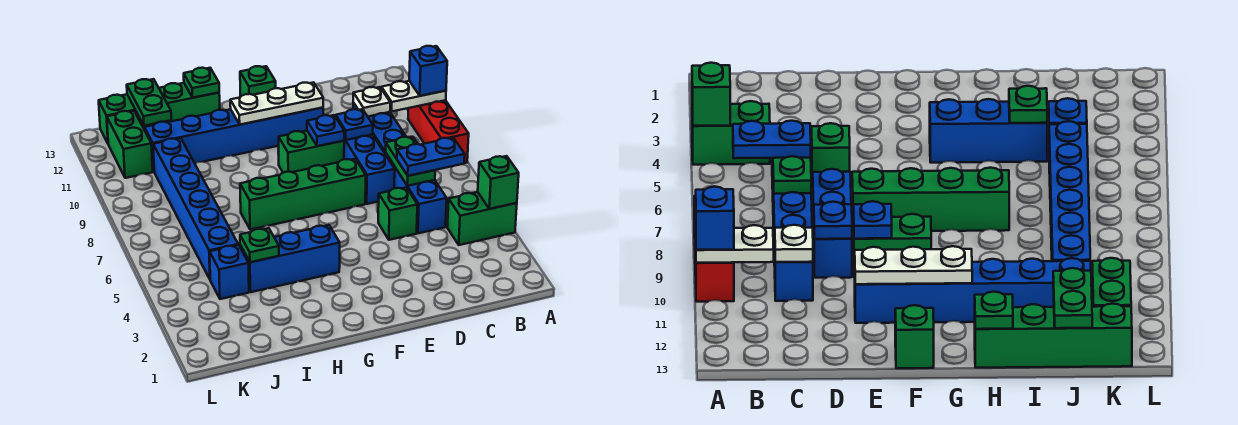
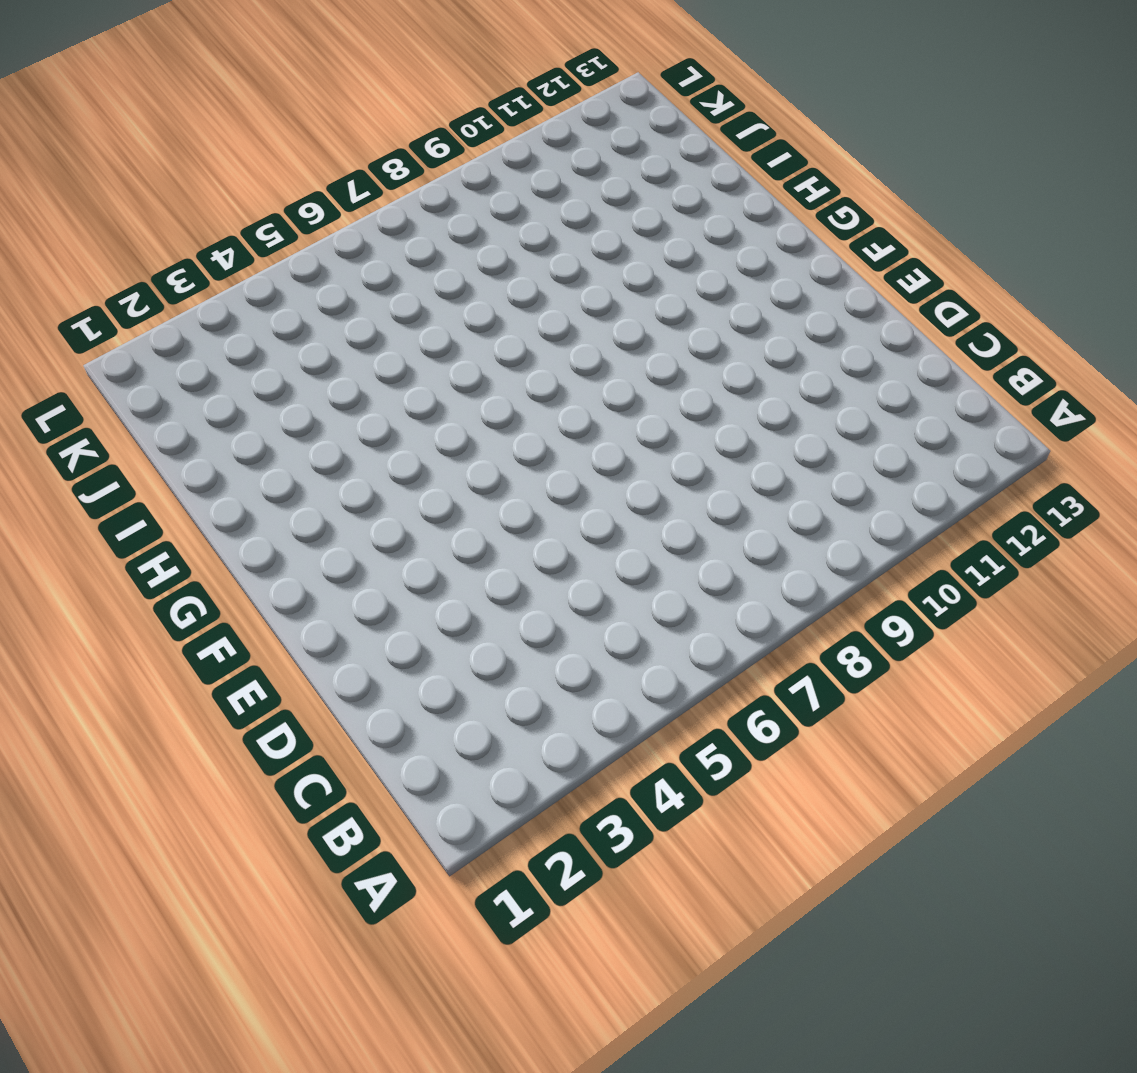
none -> green 1x2 brick [447,192,517,245]
none -> red 1x3 brick [408,100,469,163]
none -> blue 1x6 brick [353,103,447,233]

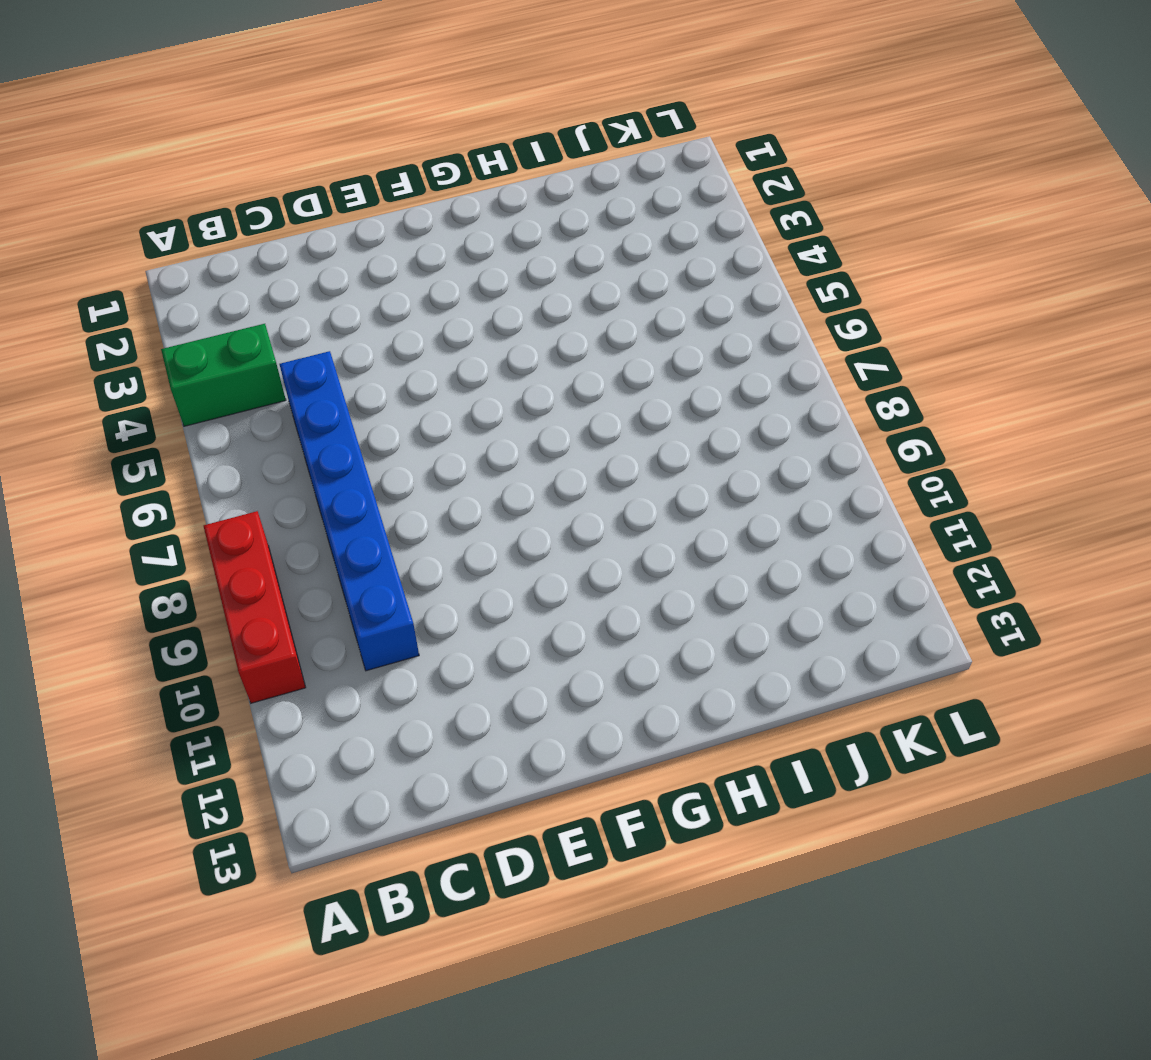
none -> green 1x1 brick [378,188,417,240]
none -> blue 1x3 brick [344,135,395,204]
none -> green 1x4 brick [240,159,366,230]

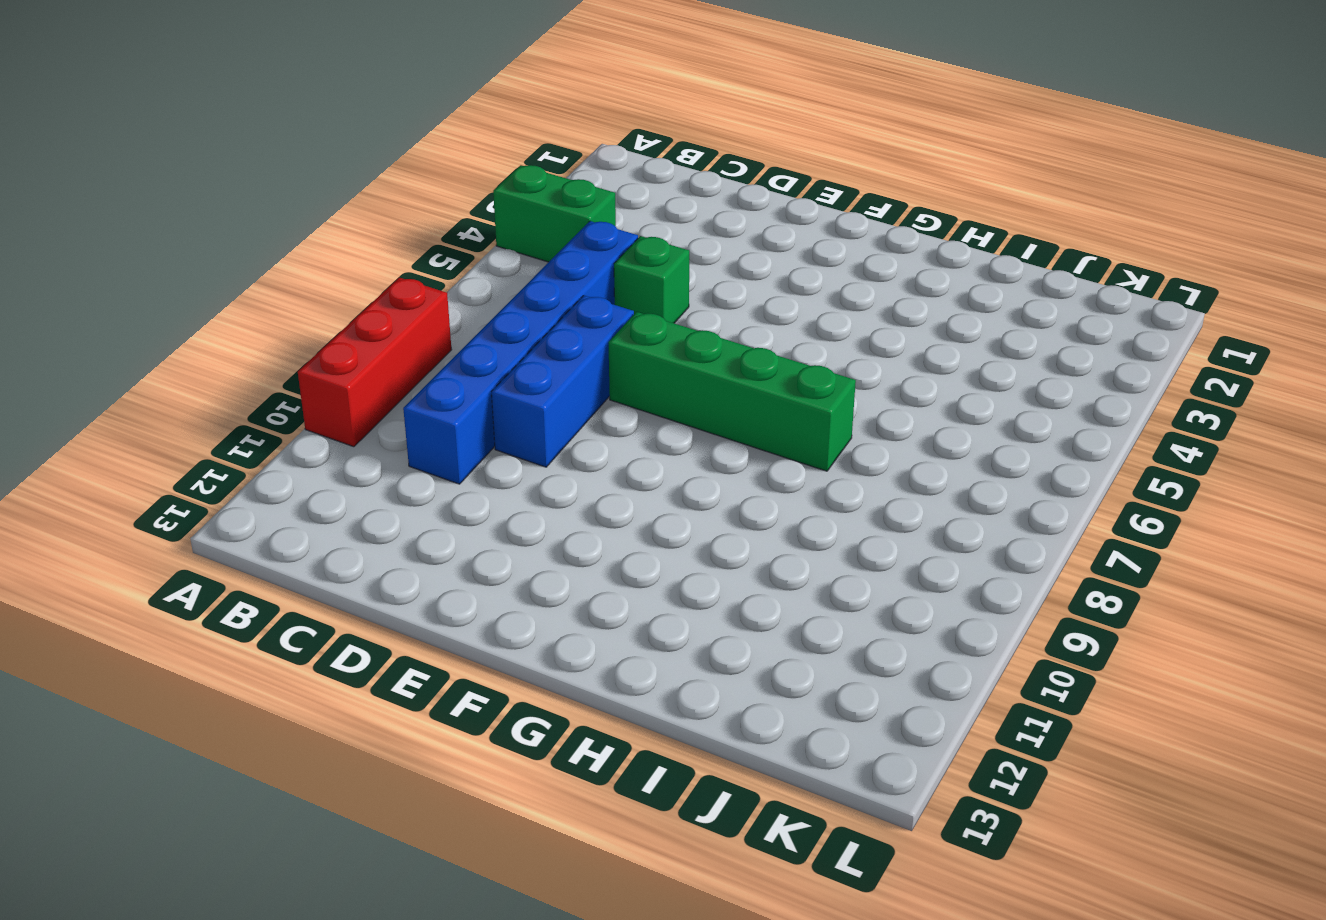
none -> green 1x2 brick [279,131,344,173]
none -> blue 1x6 brick [144,108,323,171]
none -> green 1x1 brick [240,66,276,97]

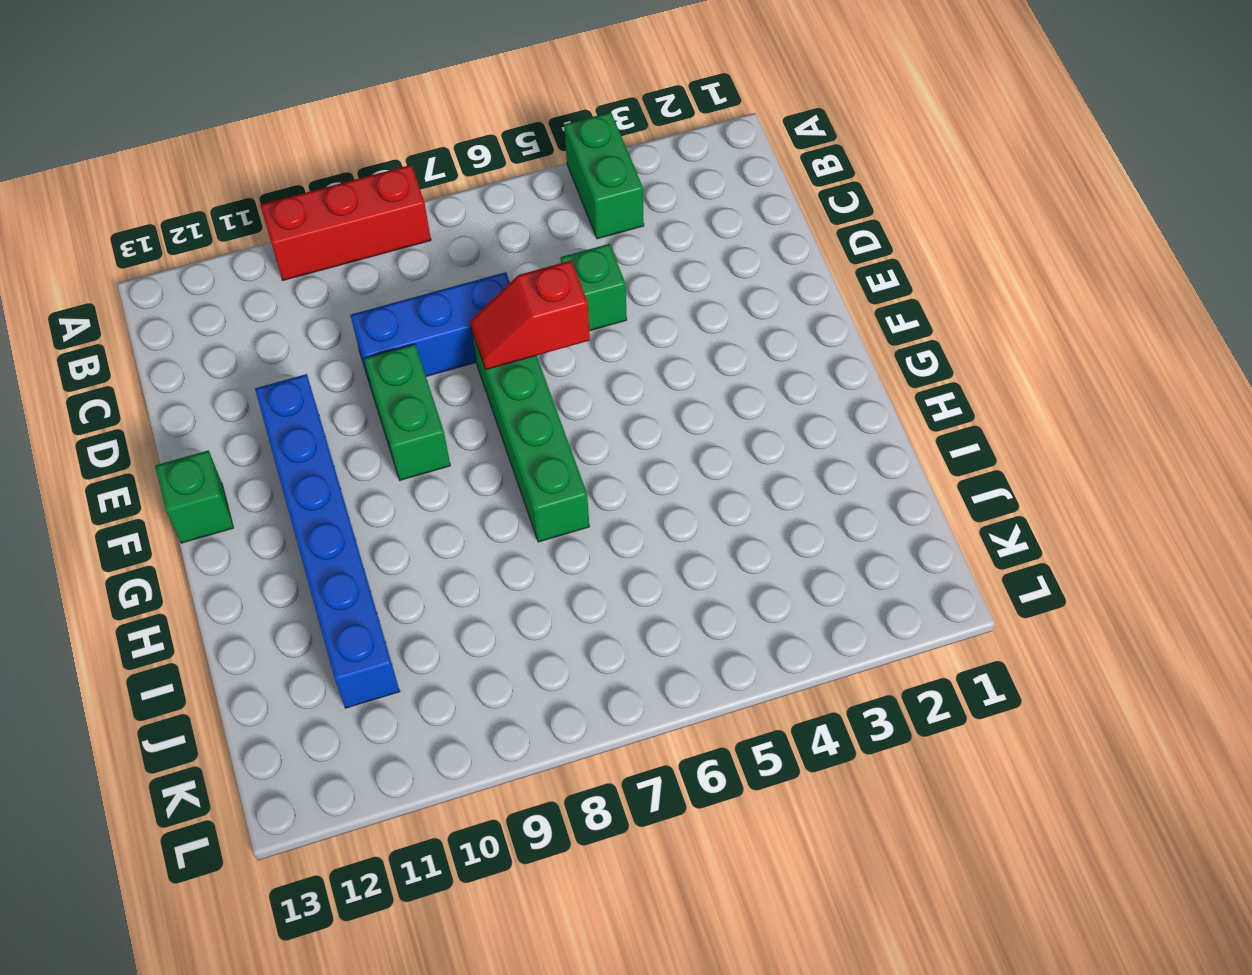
red 1x2 slope [470,261,590,370] -> none
none -> blue 1x6 brick [353,103,447,233]
none -> blue 1x3 brick [240,225,340,292]
none -> green 1x4 brick [99,83,220,143]

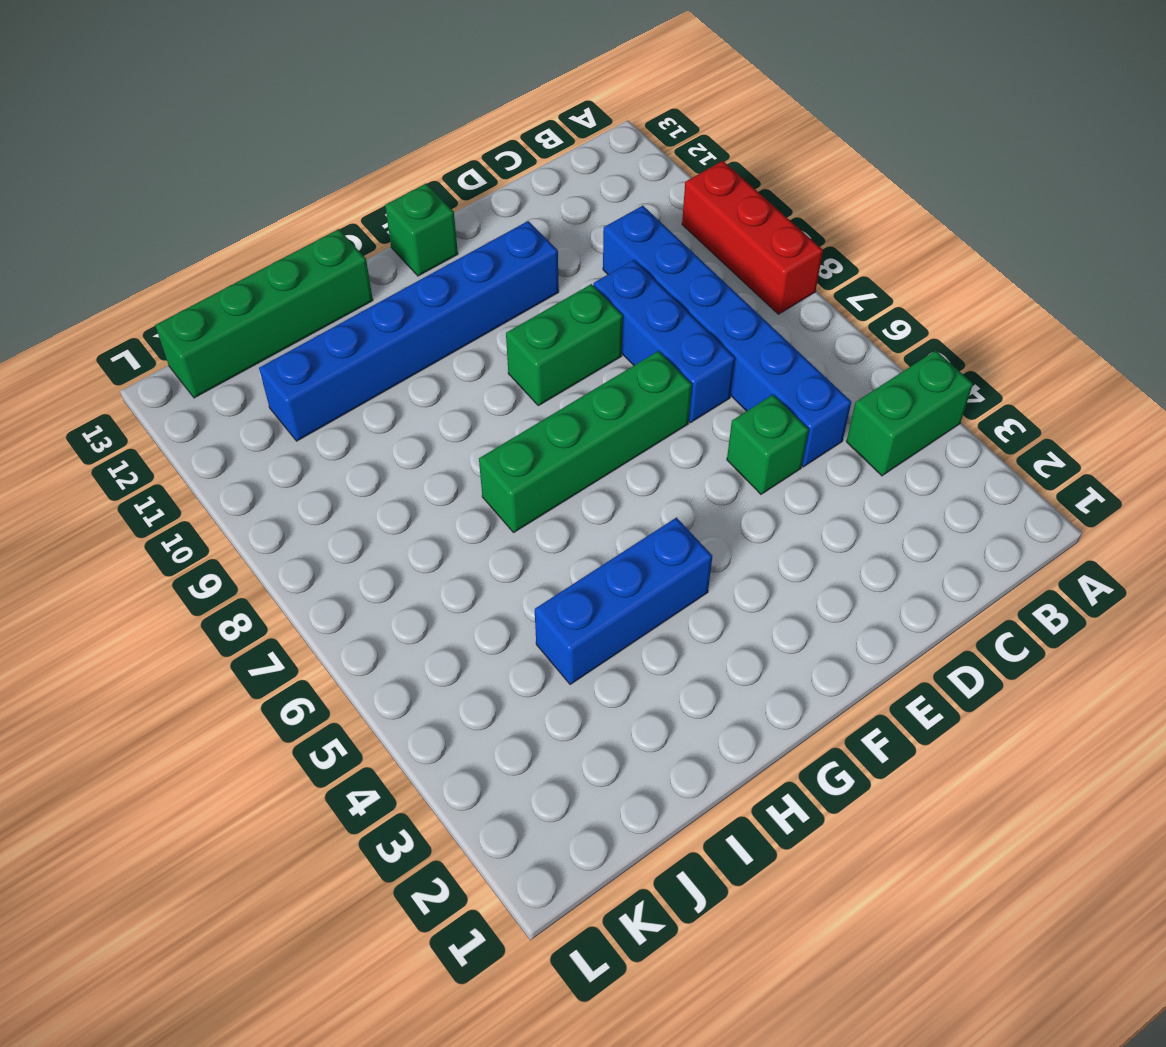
none -> blue 1x1 brick [210,245,249,299]
none -> blue 1x6 brick [153,138,238,279]
none -> green 1x2 brick [107,111,153,178]

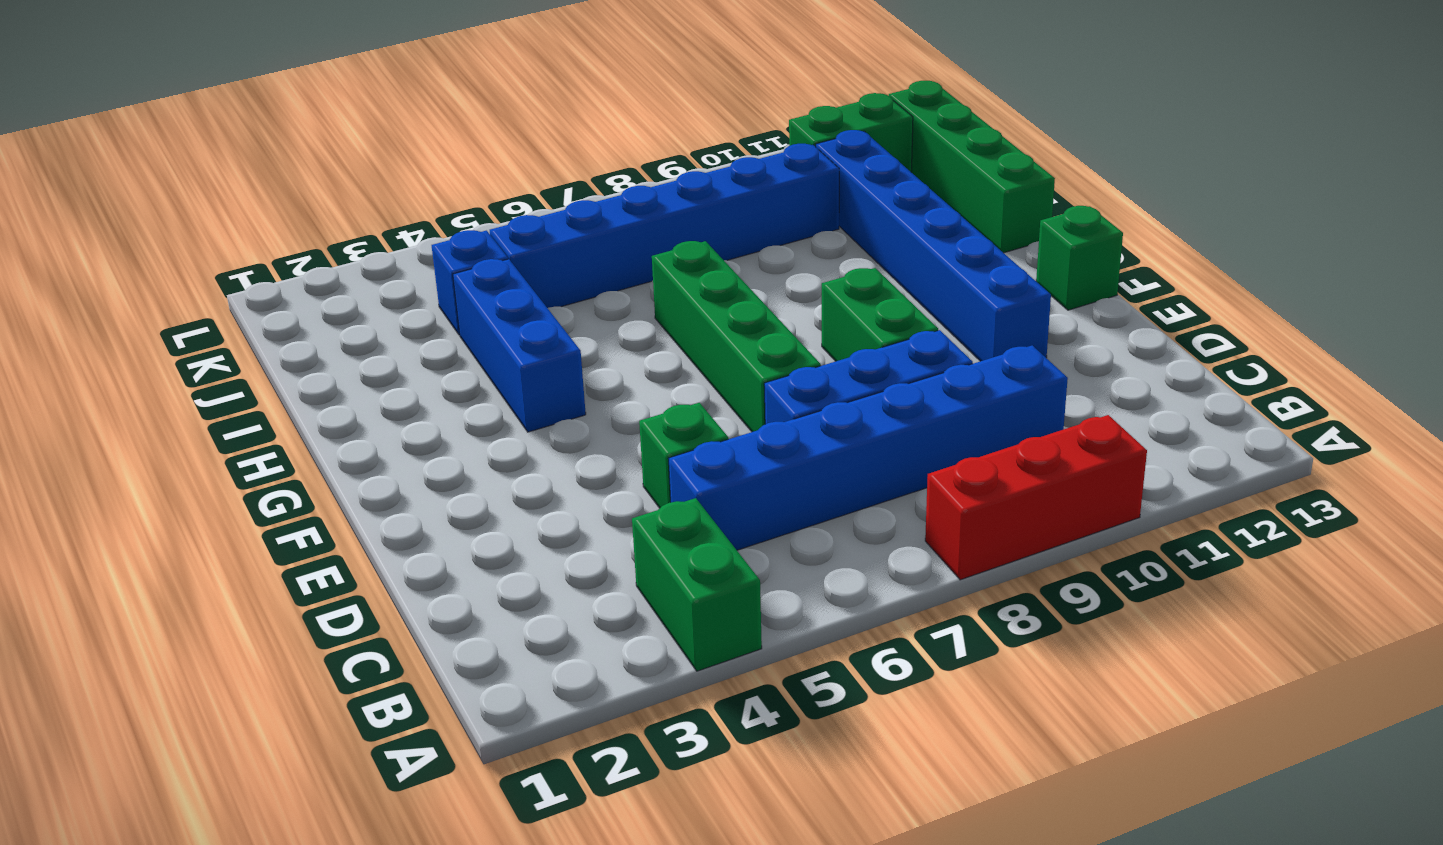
none -> green 1x1 brick [478,156,519,209]
none -> white 1x2 plate [381,81,446,112]
none -> green 1x2 plate [386,137,435,186]

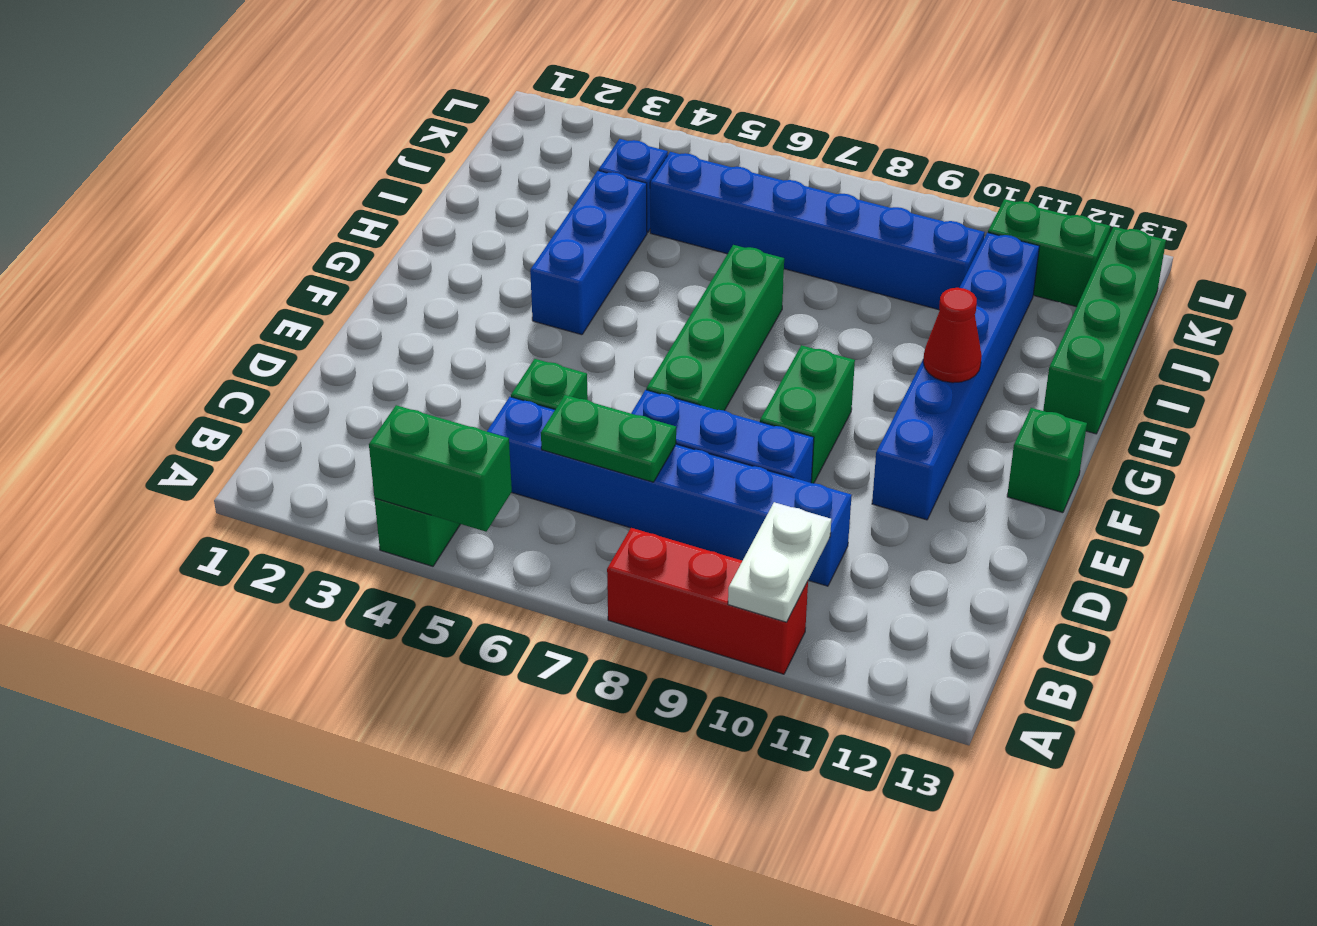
green 1x2 brick [369,405,512,532] -> green 1x1 brick [478,156,519,209]
red 1x1 cone [923,288,982,383] -> white 1x3 plate [230,82,323,125]
none -> white 1x1 plate [353,87,390,117]
none -> blue 1x1 plate [336,109,373,140]
none -> blue 1x1 plate [307,115,344,146]

